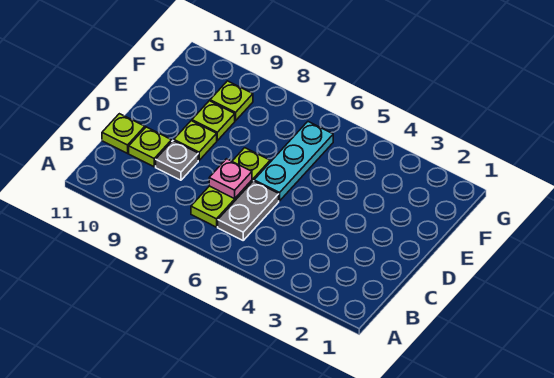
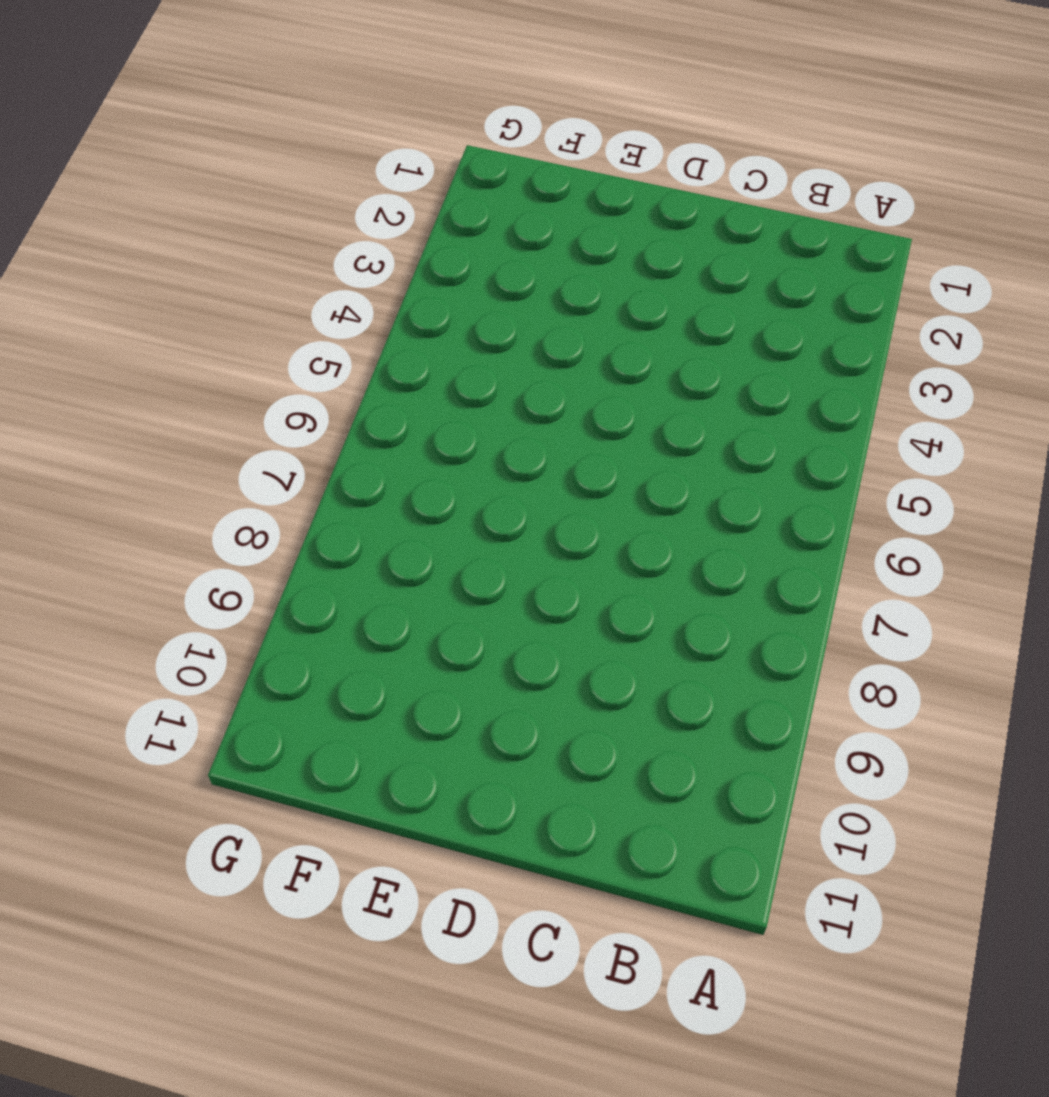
none -> grey 1x2 plate [218,181,279,240]
none -> lime 1x3 plate [191,148,270,227]

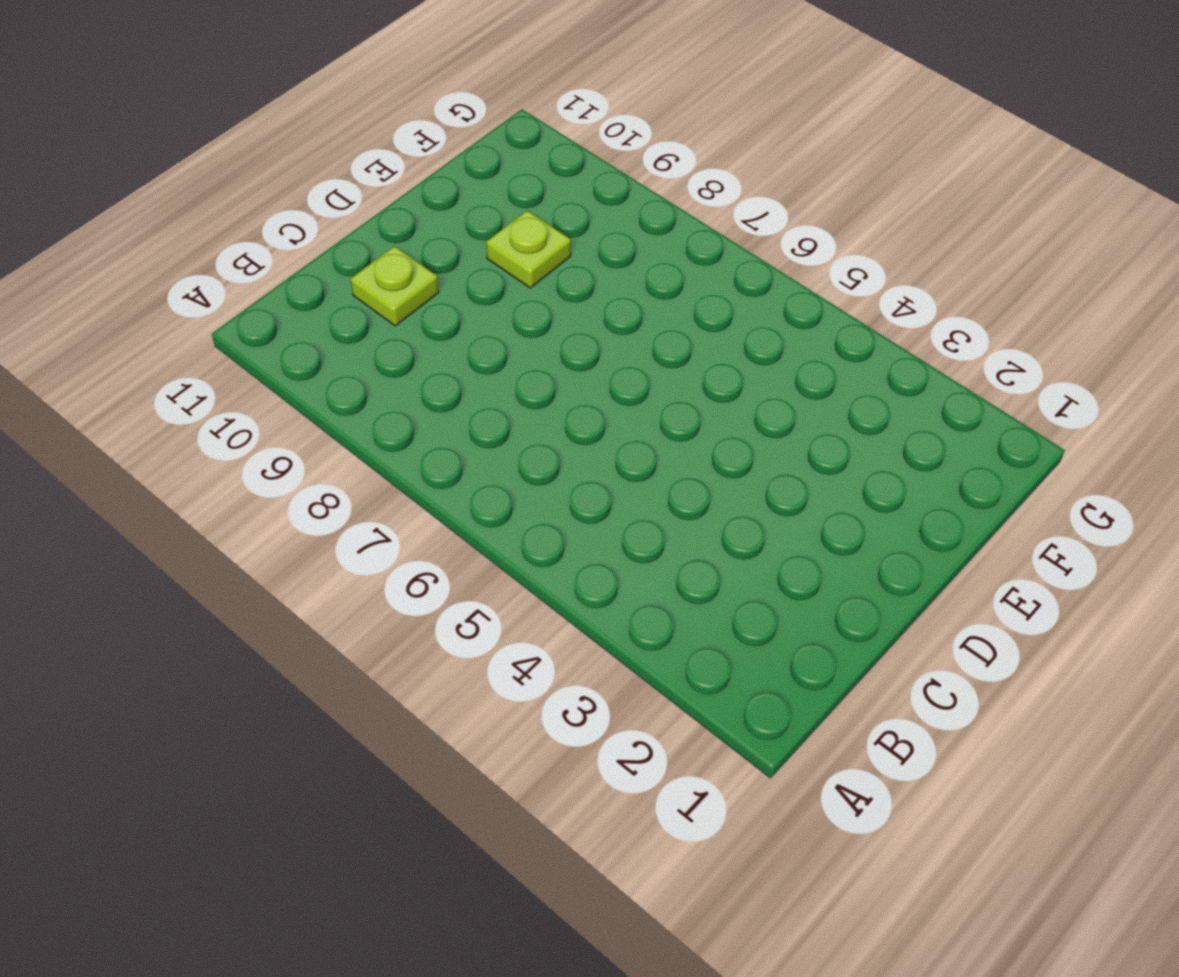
none -> grey 1x2 plate [218,181,279,240]
none -> lime 1x3 plate [191,148,270,227]

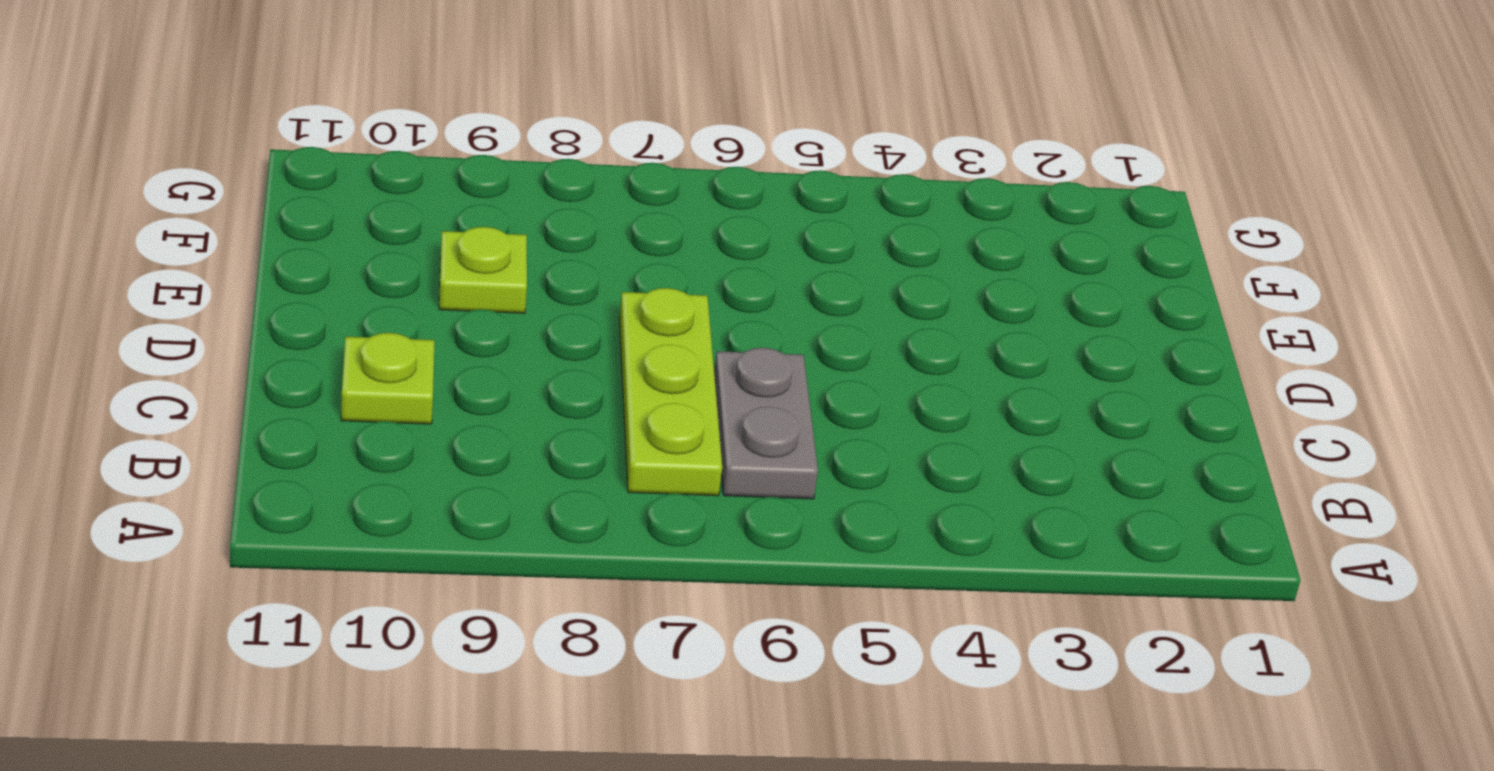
none -> grey 1x1 plate [156,141,198,180]
none -> lime 1x1 plate [102,114,145,153]

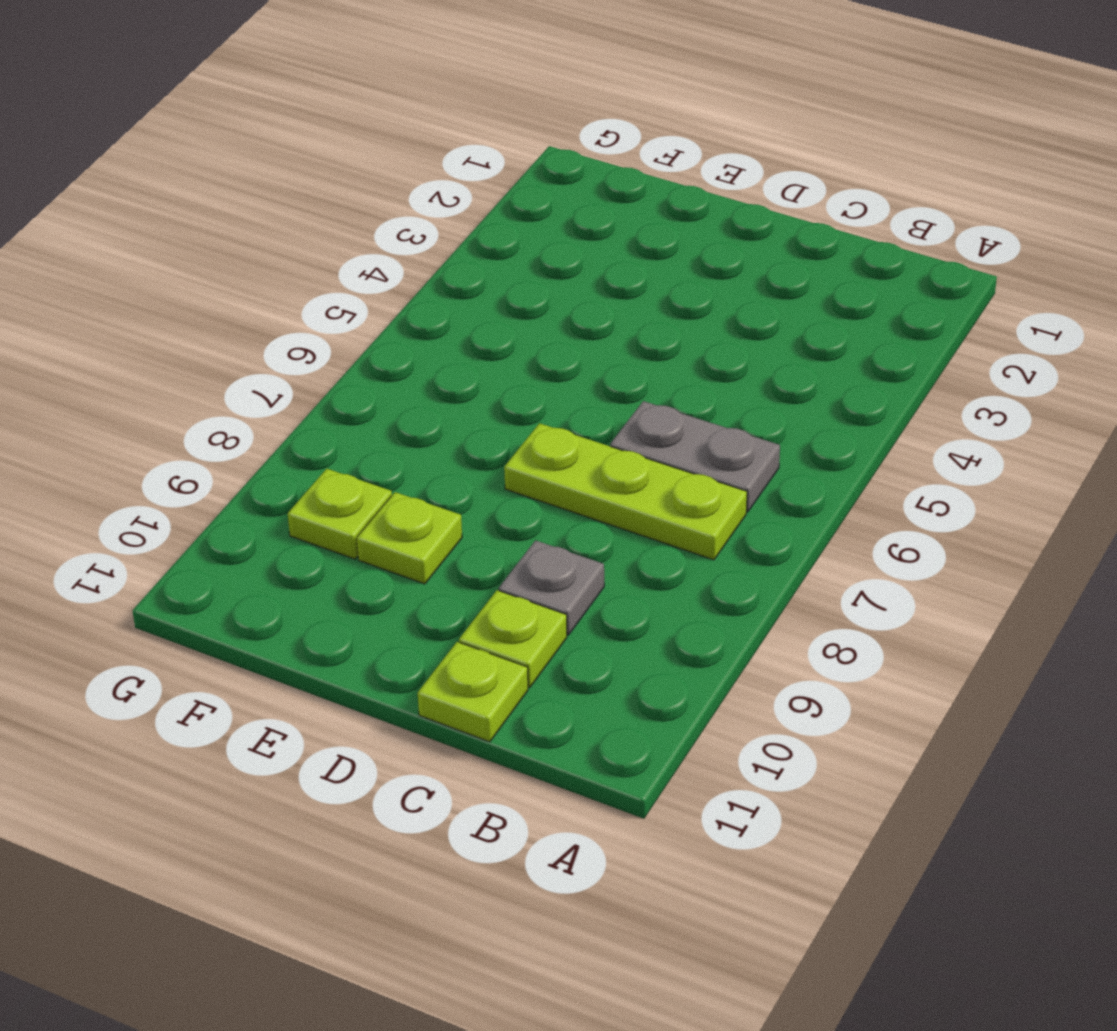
none -> cyan 1x3 plate [254,122,333,201]
none -> lime 1x1 plate [174,121,217,160]

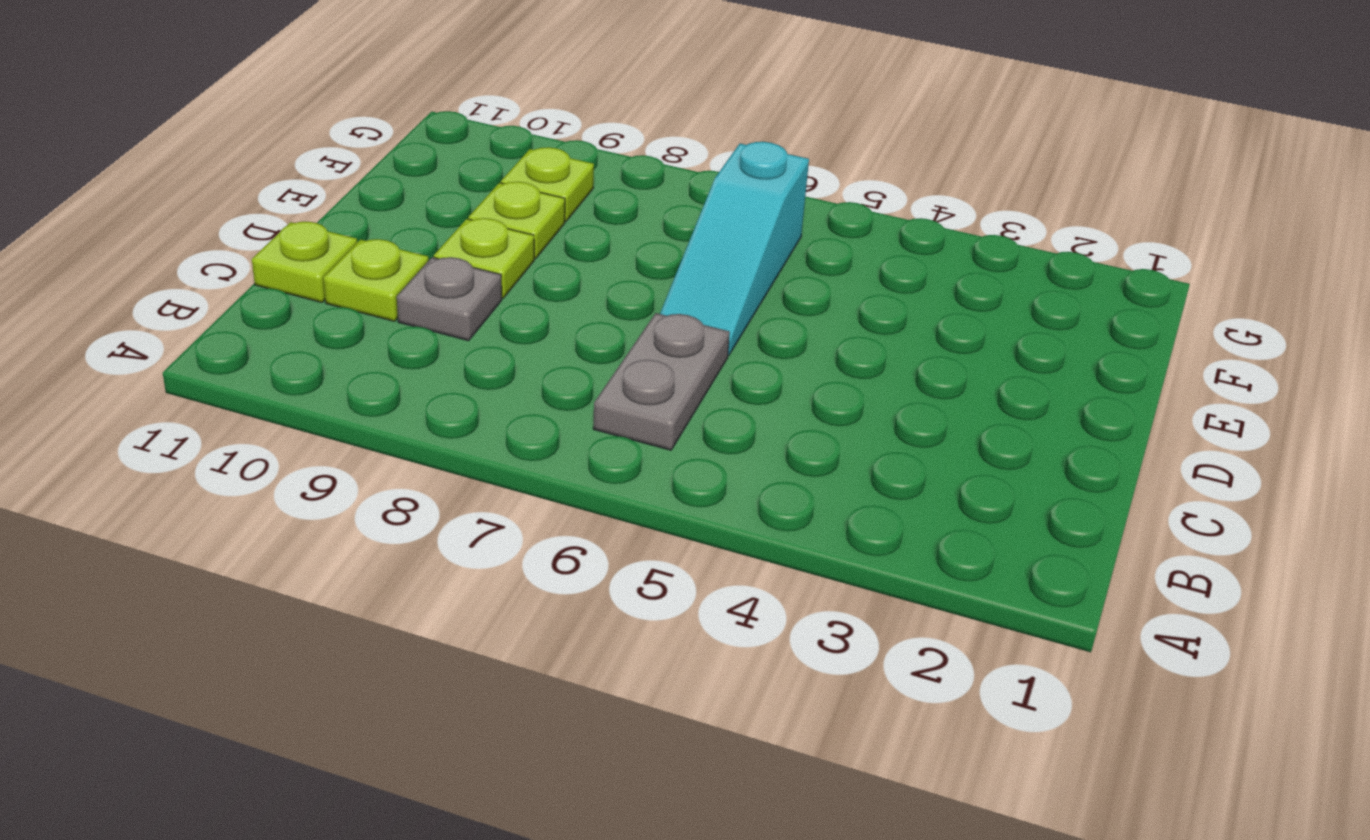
cyan 1x3 slope [660,142,809,355] -> cyan 1x3 plate [254,122,333,201]
none -> lime 1x3 plate [191,148,270,227]
none -> pink 1x1 plate [209,159,252,199]

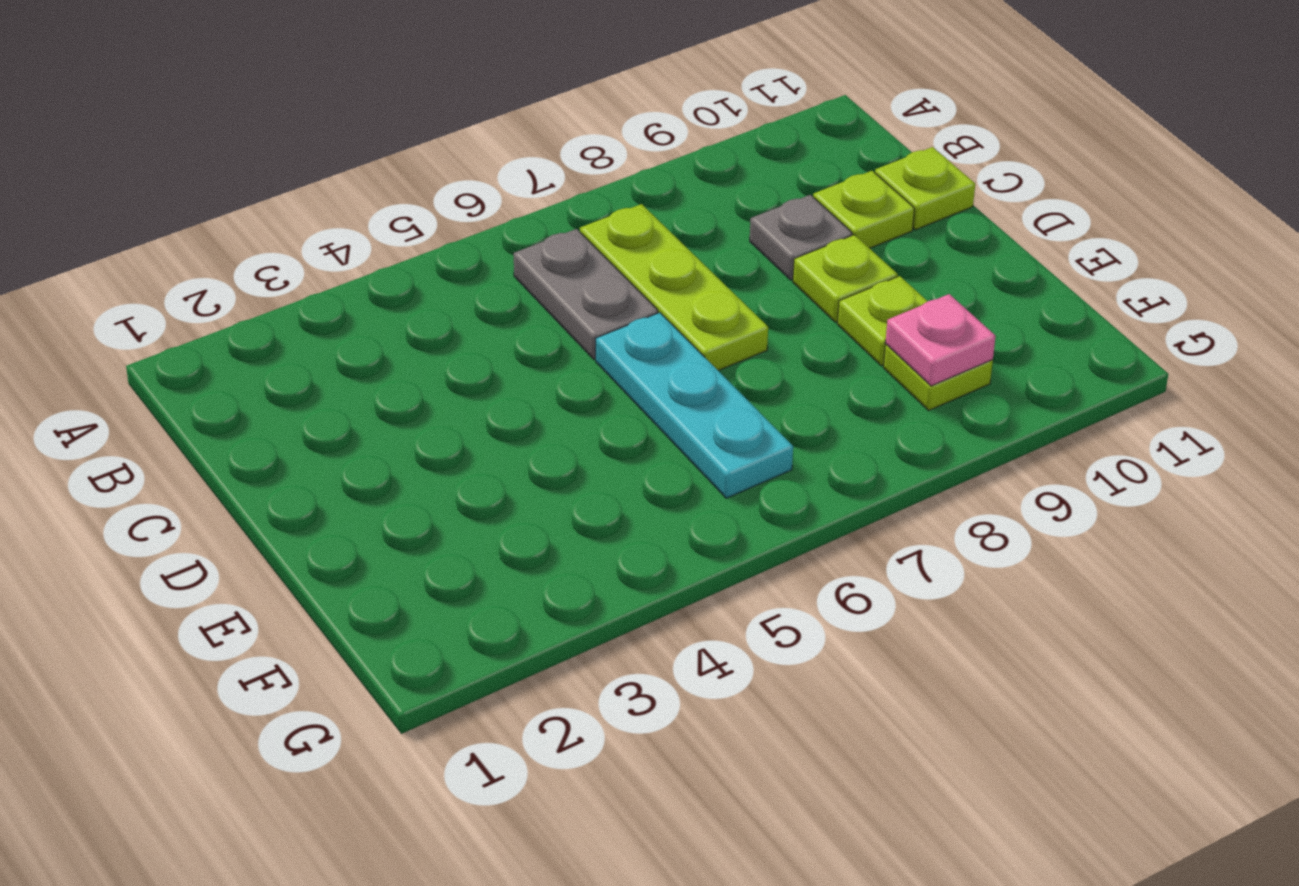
pink 1x1 plate [885,294,996,386] -> pink 1x1 plate moved to [209,159,252,199]

